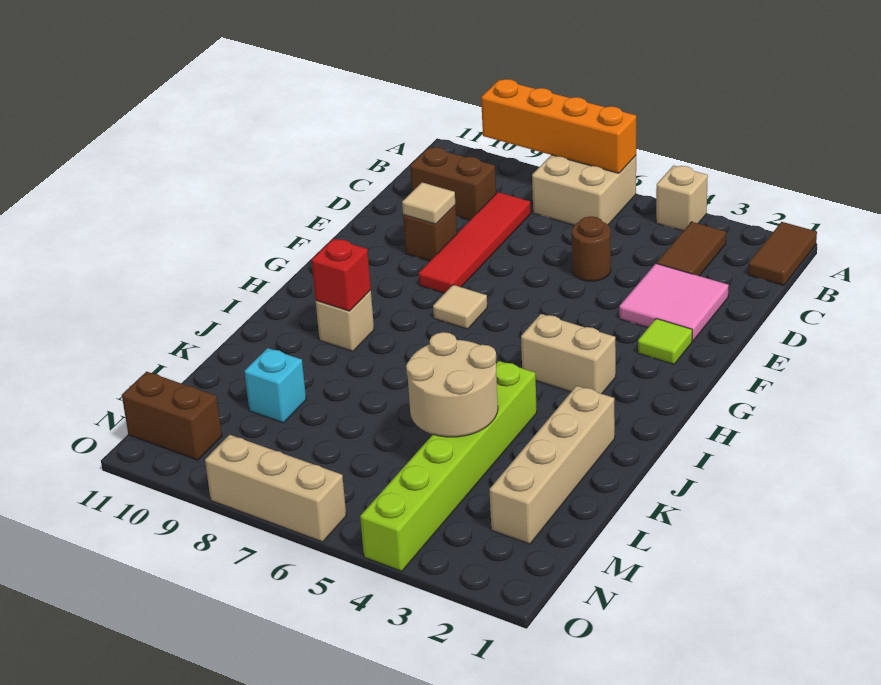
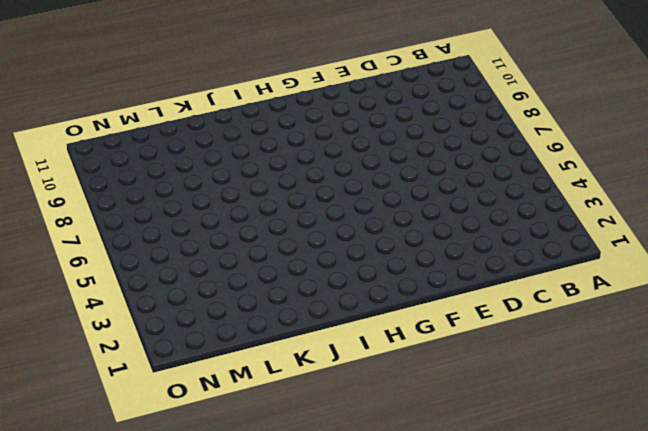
none -> brown 1x2 tile [748,222,817,285]
none -> tan 1x1 brick [656,166,708,231]
none -> tan 2x2 brick [532,155,636,225]

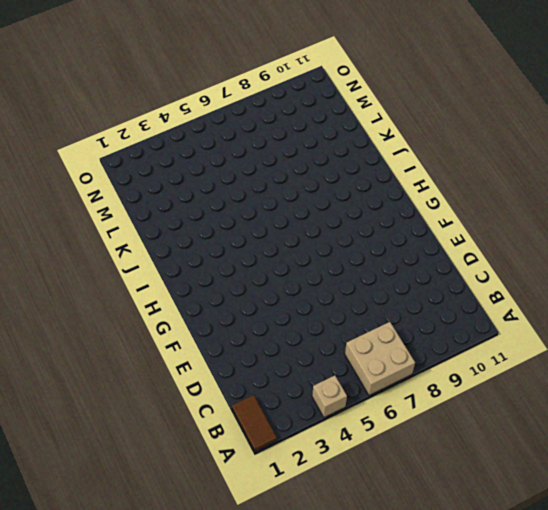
none -> brown 1x2 tile [657,222,726,276]
none -> red 1x4 tile [419,192,531,293]
none -> brown 1x2 brick [410,147,496,220]

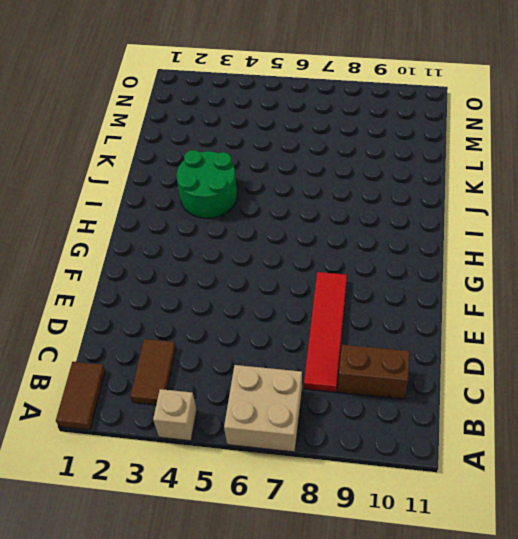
green 2x2 round brick [176,150,237,218] -> lime 1x6 brick [360,361,537,571]
none -> pink 2x2 tile [619,264,729,341]
none -> brown 1x1 round brick [572,216,611,281]
none -> brown 1x1 brick [403,205,457,261]

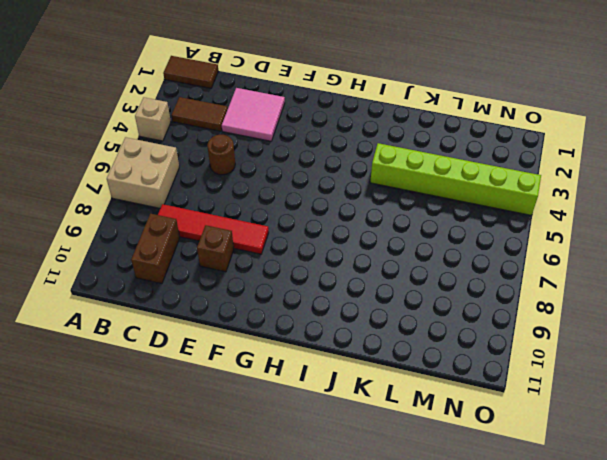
none -> lime 1x1 tile [638,319,692,364]
none -> tan 1x1 tile [433,285,487,329]
none -> tan 1x2 brick [521,314,616,394]

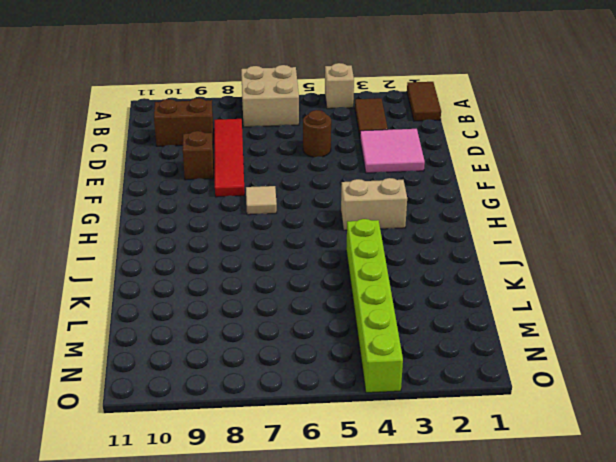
none -> lime 1x1 tile [638,319,692,364]
none -> tan 1x1 brick [316,290,374,351]
none -> tan 1x4 brick [489,386,615,544]

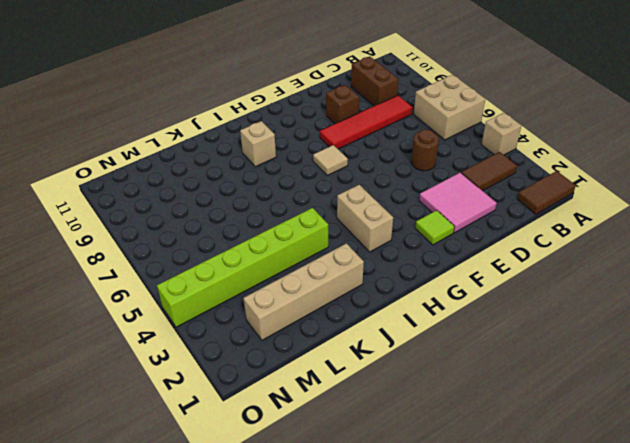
none -> cyan 1x1 brick [244,348,306,423]
none -> brown 1x2 brick [122,372,222,460]
none -> tan 1x3 brick [205,435,346,542]

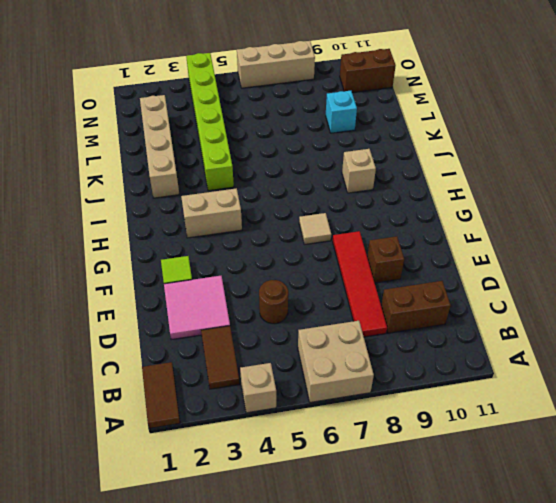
none -> orange 1x4 brick [481,79,636,173]
none -> tan 1x1 tile [402,182,455,224]
none -> red 1x1 brick [312,239,371,311]

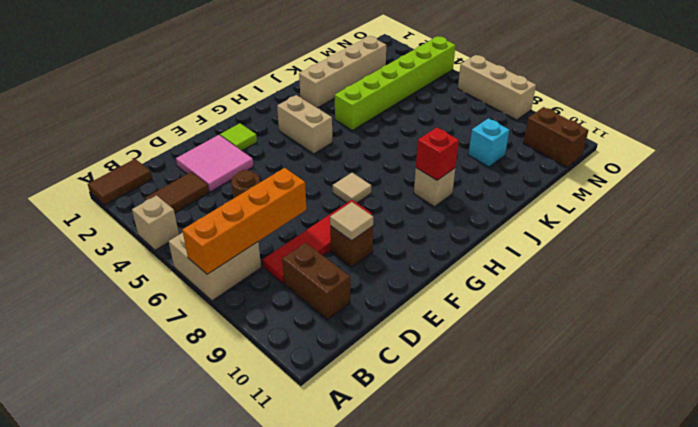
orange 1x4 brick [182,168,306,274] -> orange 1x4 brick turned to [481,79,636,173]
none -> tan 2x2 round brick [406,332,498,437]

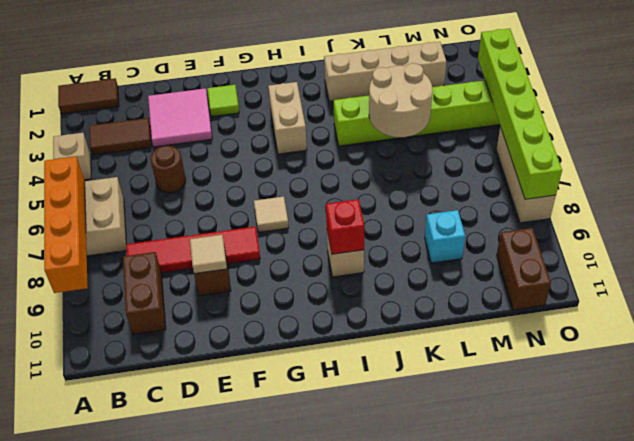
lime 1x6 brick [478,29,562,199] -> none

